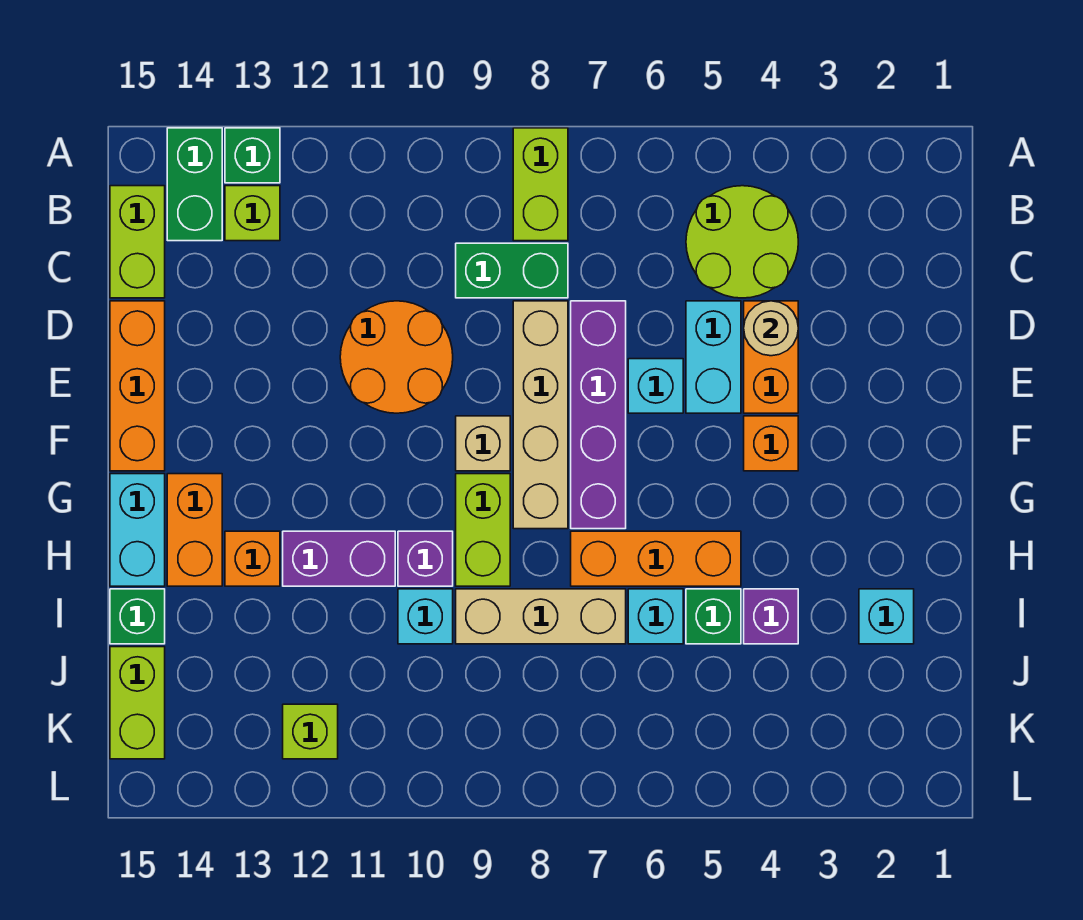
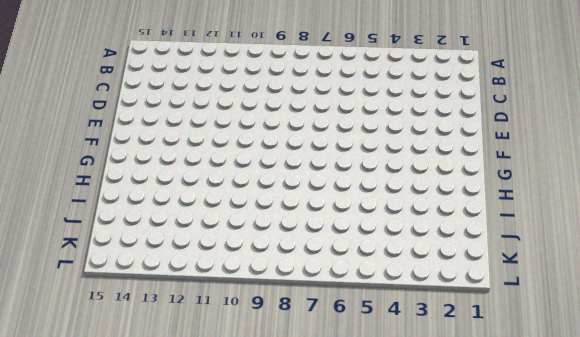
none -> lime 1x2 brick [513,128,568,241]
none -> green 1x1 brick [225,128,280,183]
none -> green 1x2 brick [167,128,222,241]
none -> lime 2x2 round brick [686,186,798,298]

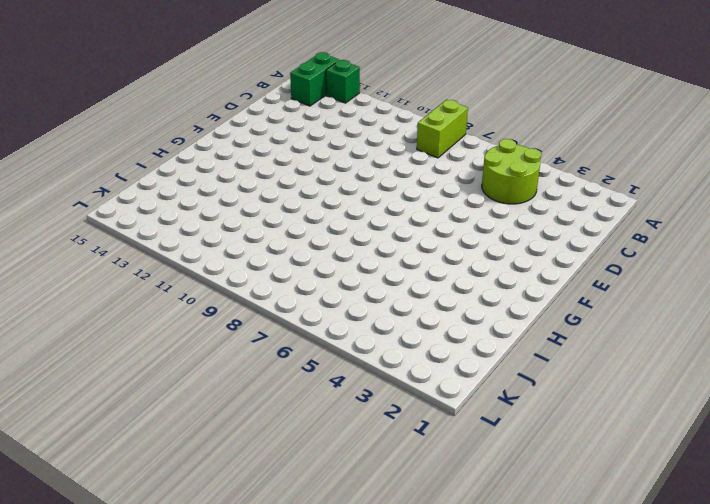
none -> lime 1x1 brick [225,186,280,241]
none -> lime 1x2 brick [110,186,165,298]
none -> green 1x2 brick [456,243,568,298]
none -> orange 1x2 brick [744,301,798,413]

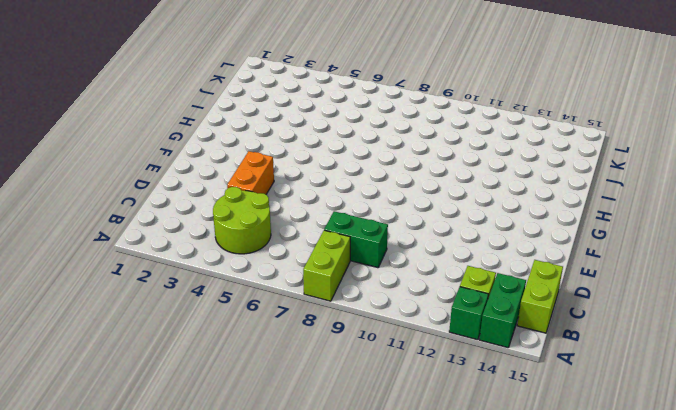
none -> cyan 1x2 brick [686,301,741,413]
none -> purple 1x4 brick [571,301,626,529]
none -> tan 1x4 brick [513,301,568,529]
none -> orange 2x2 round brick [340,301,453,413]

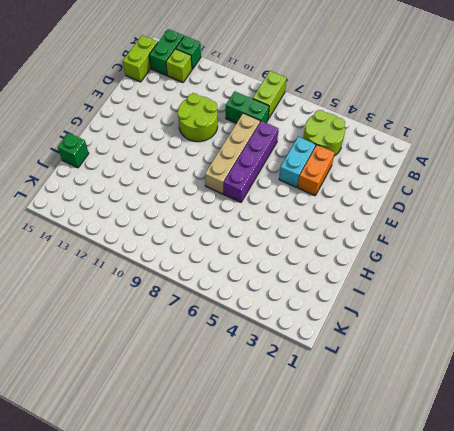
lime 2x2 round brick [178,93,218,142] -> orange 2x2 round brick [340,301,453,413]
none -> orange 1x3 brick [110,301,165,471]
none -> cyan 1x1 brick [628,359,683,413]
none -> orange 1x1 brick [744,416,798,471]
none -> tan 1x1 brick [456,416,510,471]

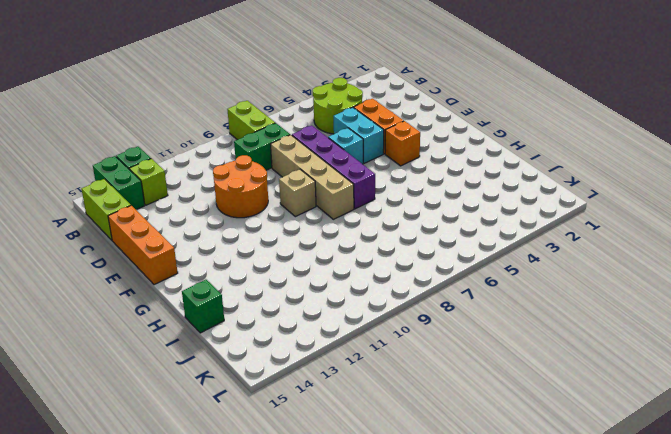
none -> lime 1x2 brick [456,474,510,586]
none -> orange 1x2 brick [167,474,222,586]
none -> cyan 1x2 brick [110,474,165,586]
none -> orange 1x3 brick [571,531,741,586]

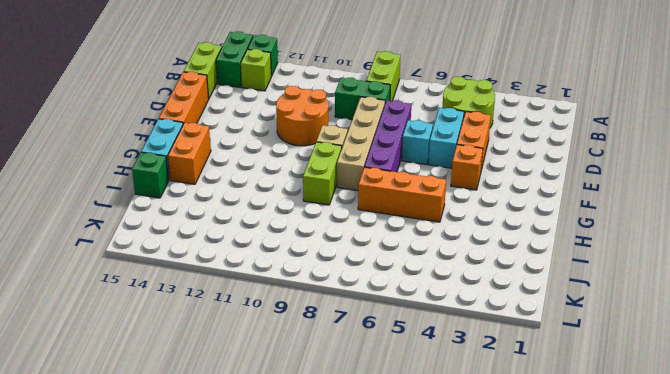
none -> purple 1x1 brick [398,531,453,586]
none -> purple 1x2 brick [283,531,395,586]
none -> orange 1x1 brick [225,531,280,586]
none -> cyan 1x1 brick [859,589,914,644]

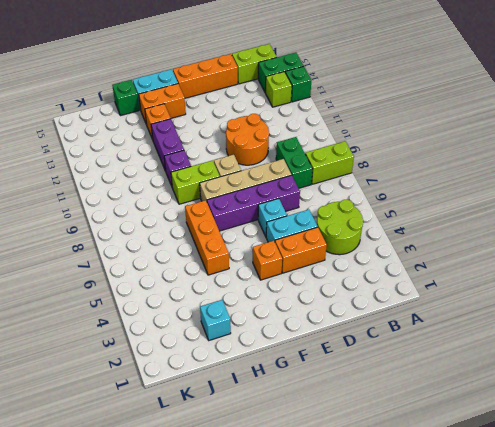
none -> purple 1x1 brick [744,589,798,644]
none -> green 1x1 brick [686,589,741,644]
none -> cyan 1x1 brick [628,589,683,644]
none -> tan 1x3 brick [456,589,626,644]

